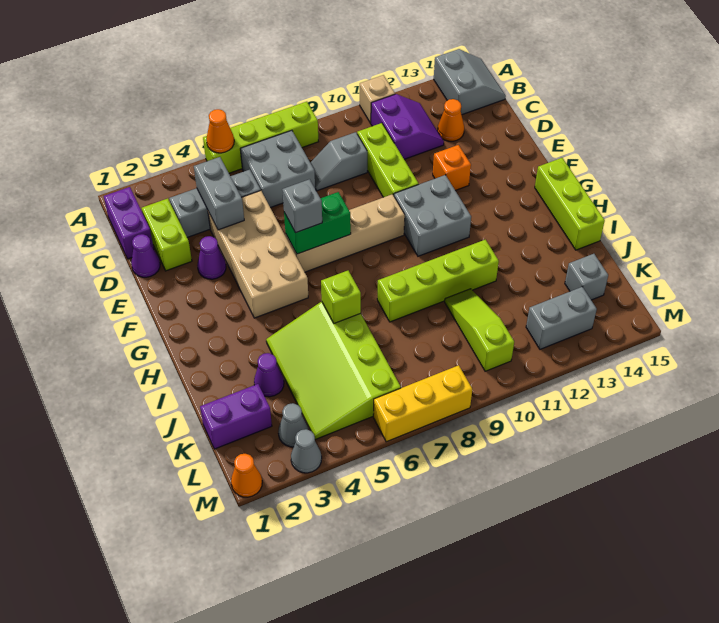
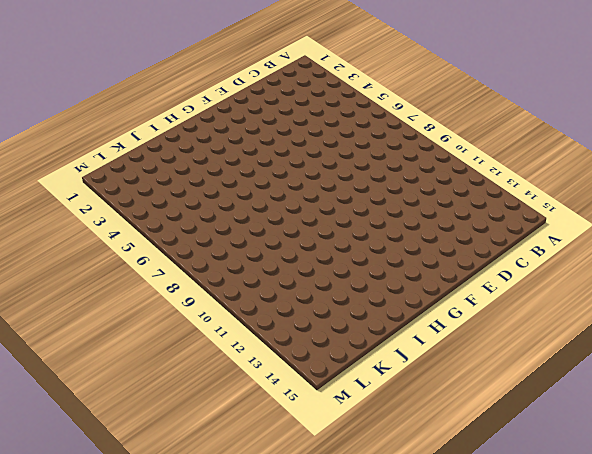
none -> lime 1x4 brick [203,102,318,173]
none -> tan 1x1 brick [360,75,395,123]
none -> grey 2x2 slope [434,49,506,115]
none -> purple 1x2 brick [104,187,154,259]

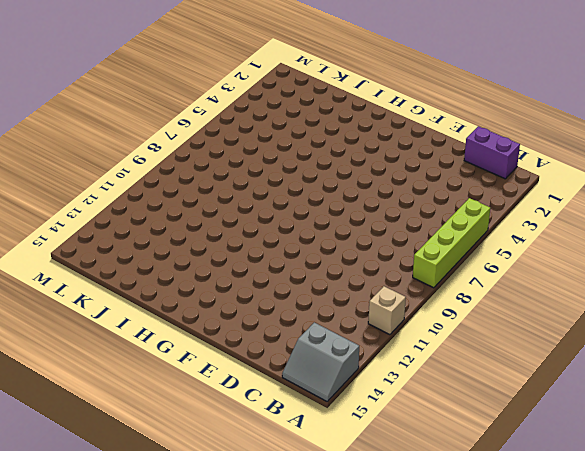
none -> grey 2x2 brick [240,130,315,208]
none -> purple 2x2 slope [371,94,444,159]
none -> lime 1x2 brick [142,198,192,271]
none -> grey 1x3 brick [169,170,261,237]

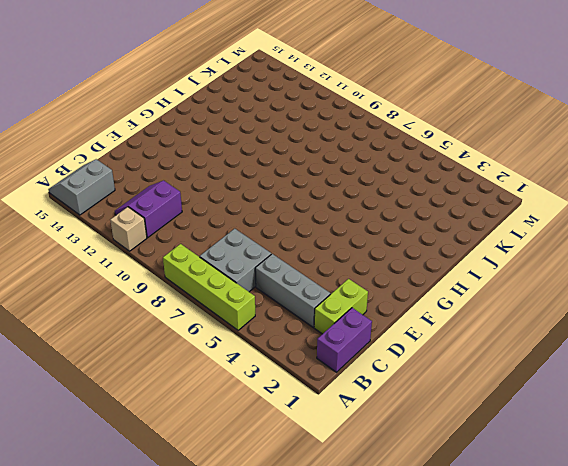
none -> grey 1x2 slope [310,132,367,191]
none -> lime 1x3 brick [357,123,419,197]
none -> orange 1x1 cone [438,99,464,141]
none -> purple 1x1 cone [131,234,160,277]

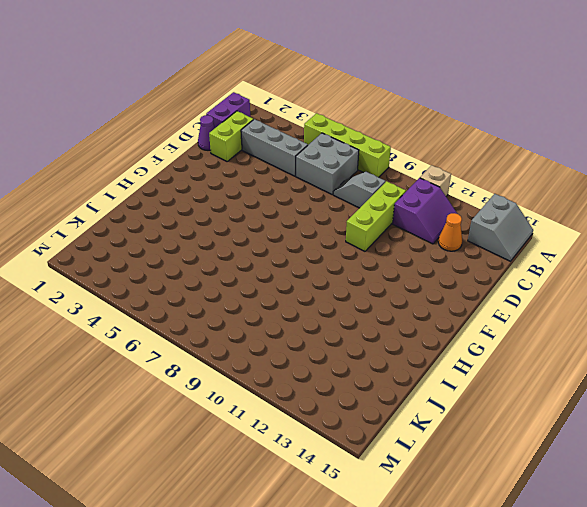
none -> tan 2x4 brick [208,191,308,318]
none -> purple 1x1 cone [197,236,226,279]
none -> orange 1x1 brick [433,145,471,191]
none -> tan 1x4 brick [286,194,405,272]

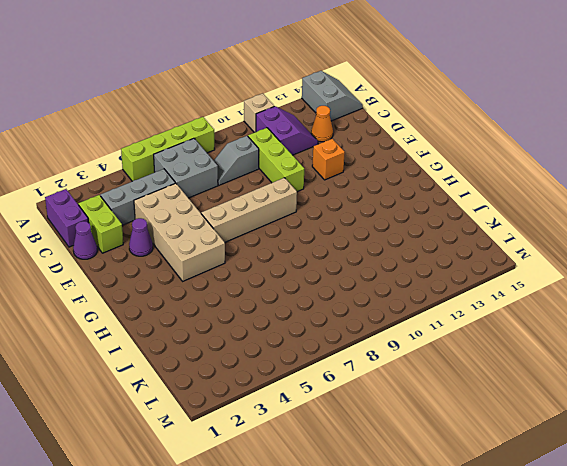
none -> grey 2x2 brick [394,175,471,256]
none -> lime 1x3 brick [535,158,605,250]
none -> lime 3x4 slope [266,302,401,440]
none -> lime 1x4 brick [377,240,499,322]

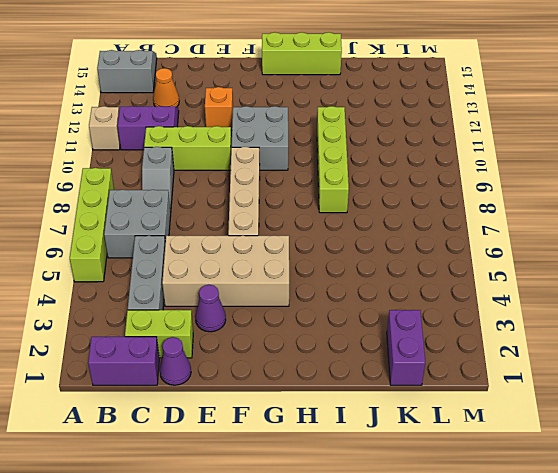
none -> lime 3x4 slope [266,302,401,440]
none -> purple 1x1 cone [254,353,284,397]
none -> lime 1x3 slope [445,289,514,371]
none -> grey 1x1 brick [565,254,608,300]

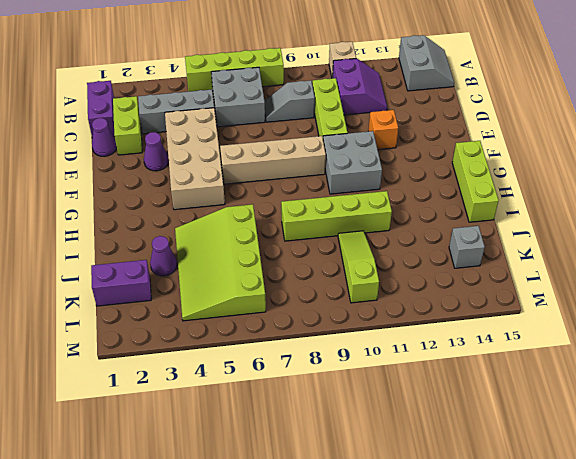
none -> orange 1x1 cone [438,99,464,141]
none -> grey 1x1 cone [278,403,309,447]
none -> grey 1x2 brick [526,287,597,349]
none -> orange 1x1 cone [231,454,262,497]

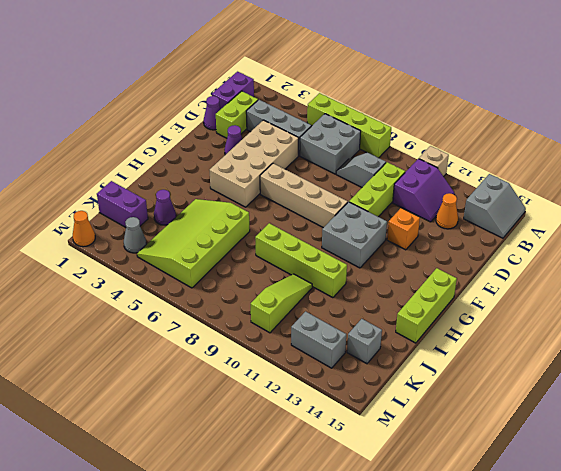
none -> grey 1x1 cone [291,429,322,473]
none -> yellow 1x3 brick [373,365,472,442]
none -> orange 1x1 cone [206,109,234,153]
none -> grey 1x2 brick [194,157,244,230]

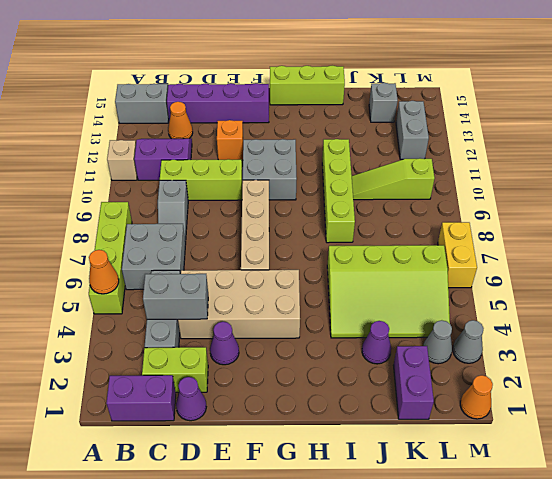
purple 1x4 brick [167,83,269,123] -> none
yellow 1x2 brick [438,222,477,288] -> yellow 1x3 brick [373,365,472,442]
none -> green 1x2 brick [284,192,351,254]
none -> lime 1x1 brick [321,271,361,323]
none -> grey 1x1 brick [282,179,322,233]

